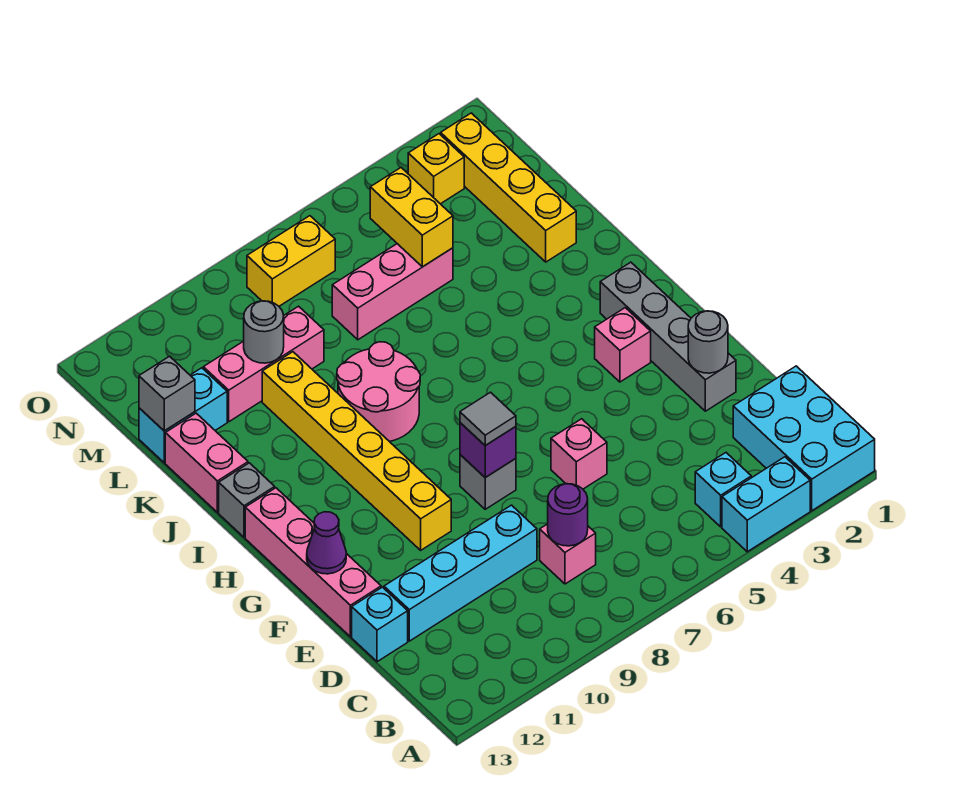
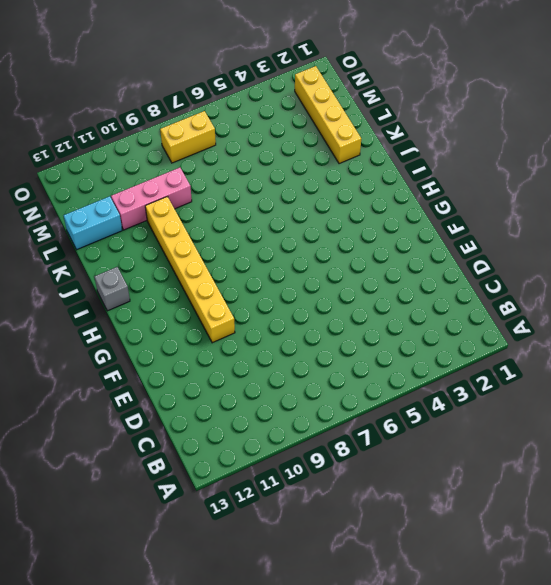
none -> cyan 2x3 brick [733,366,875,511]
none -> cyan 1x2 brick [722,457,810,552]
none -> cyan 1x1 brick [695,453,751,527]

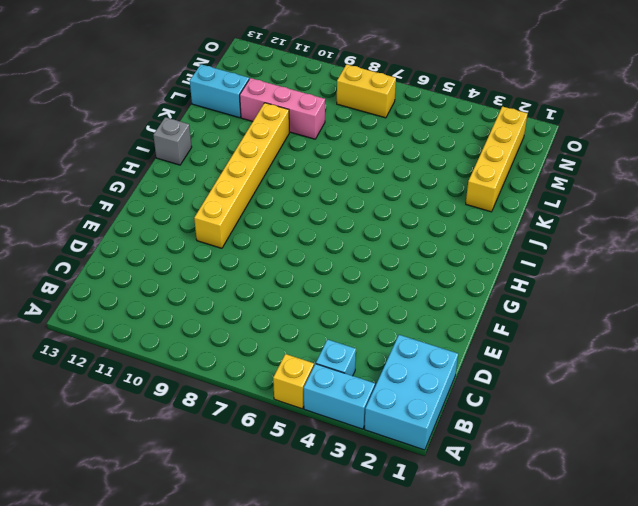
yellow 1x1 brick [273,354,314,409] -> yellow 1x1 brick moved to [408,134,464,204]
none -> pink 1x1 brick [540,524,596,584]
none -> cyan 1x4 brick [384,505,537,641]
none -> cyan 1x1 brick [352,587,408,662]

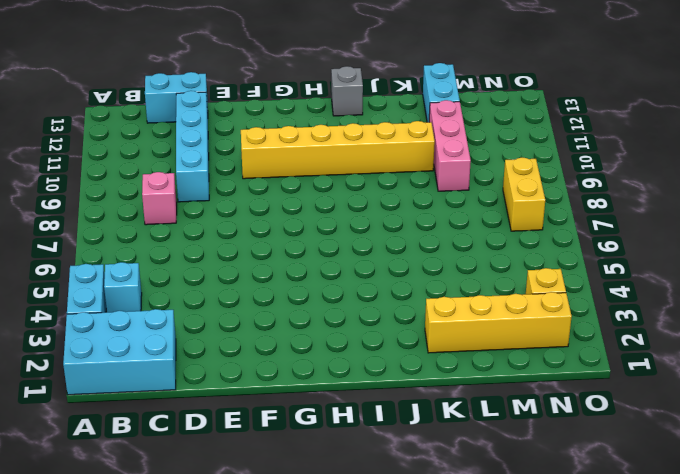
cyan 1x2 brick [145,72,208,123] -> cyan 1x1 brick [352,587,408,662]
none -> grey 1x4 brick [600,262,736,411]
none -> pink 1x1 brick [551,419,607,489]
none -> pink 1x4 brick [245,488,381,637]

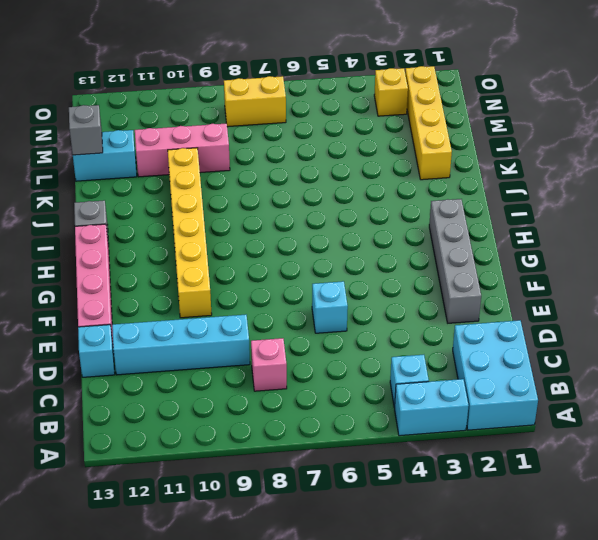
cyan 1x1 brick [312,281,348,333] -> pink 1x1 brick [551,419,607,489]
none -> grey 1x1 brick [460,455,516,509]
none -> pink 1x1 brick [595,308,651,382]
none -> pink 2x2 round brick [337,342,420,442]

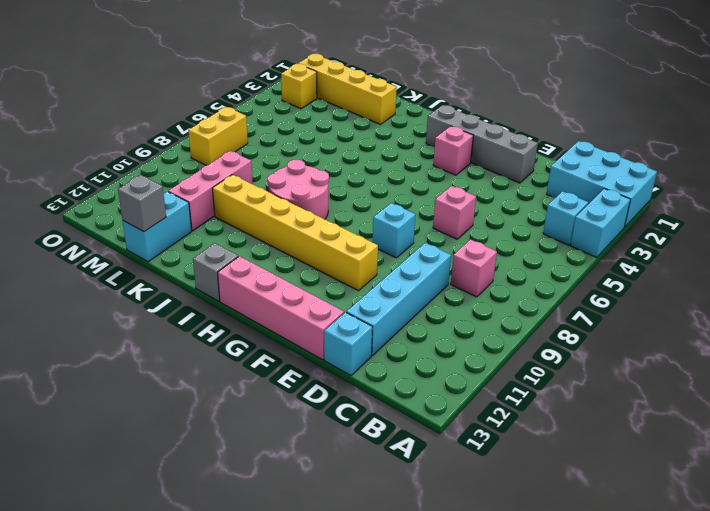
cyan 1x1 brick [372,203,416,258] -> grey 1x1 brick [460,455,516,509]
none -> pink 1x2 brick [165,413,248,512]
none -> pink 1x3 brick [332,244,453,340]
none -> purple 1x1 round brick [548,484,588,546]

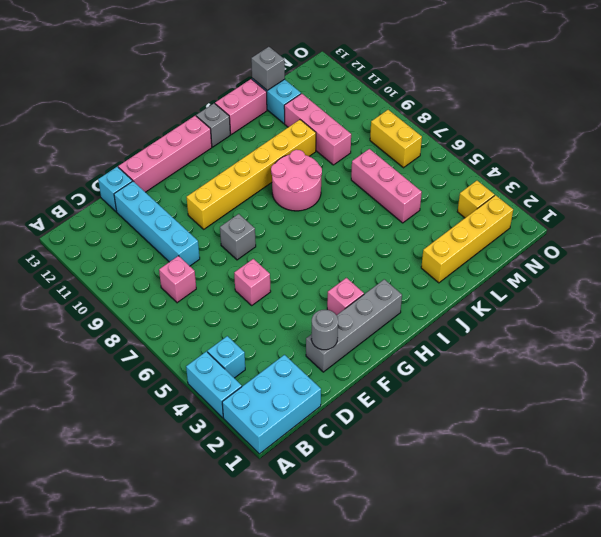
none -> purple 1x1 round brick [548,484,588,546]
none -> purple 1x1 brick [460,423,516,477]
none -> purple 1x1 cone [307,512,346,574]

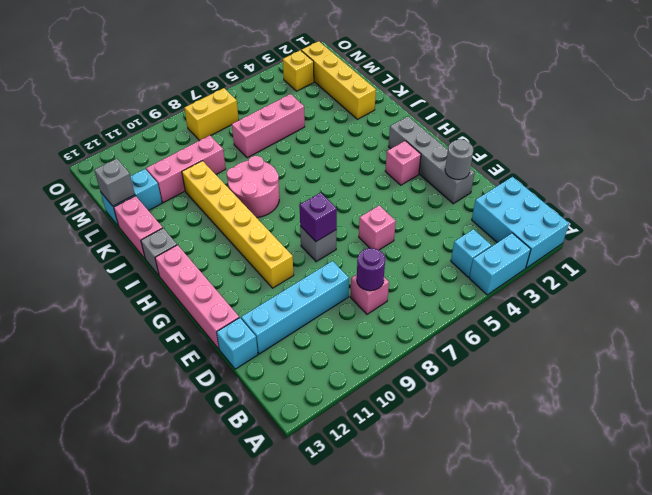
none -> purple 1x1 cone [307,512,346,574]
none -> yellow 1x2 brick [370,168,453,267]
none -> grey 1x1 round brick [244,301,284,363]

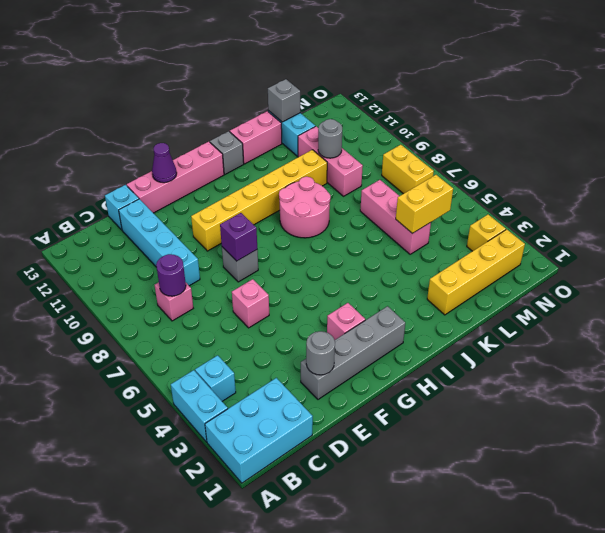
none -> grey 1x1 tile [460,392,516,446]

